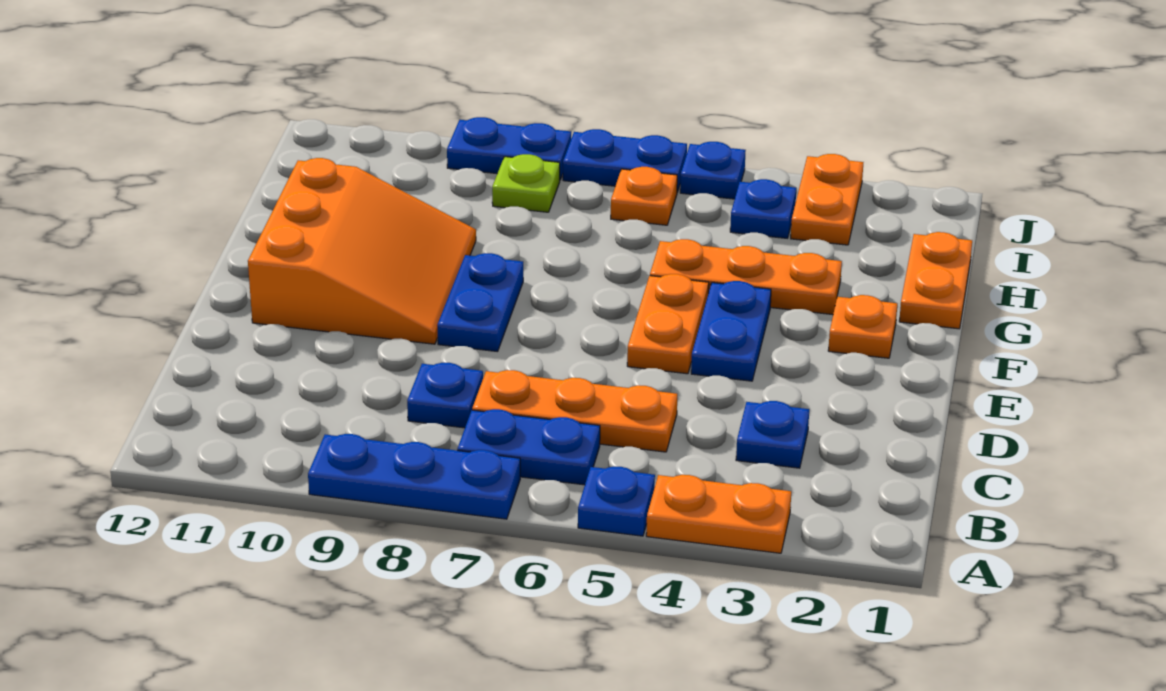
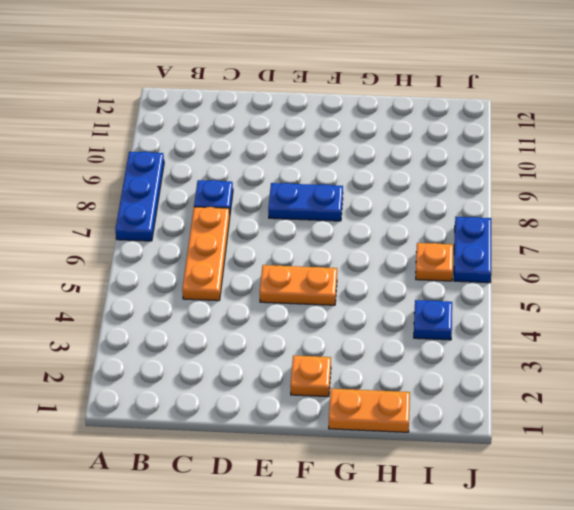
none -> orange 1x2 plate [646,475,791,553]
none -> blue 1x1 plate [578,467,655,536]
none -> blue 1x2 plate [457,409,600,485]

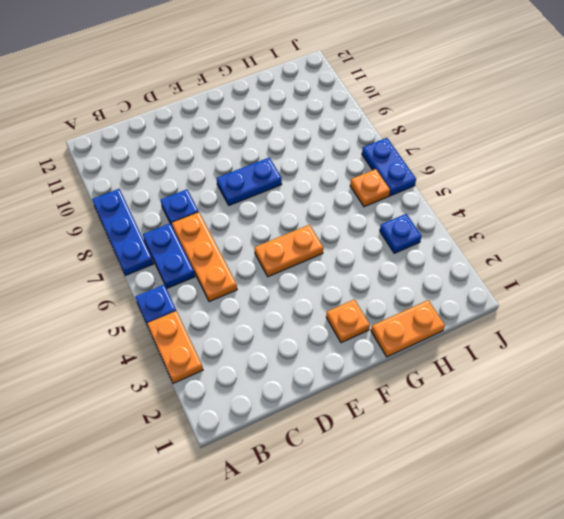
none -> blue 1x1 plate [736,401,809,468]
none -> blue 1x2 plate [691,281,771,381]
none -> orange 3x3 slope [248,158,476,344]

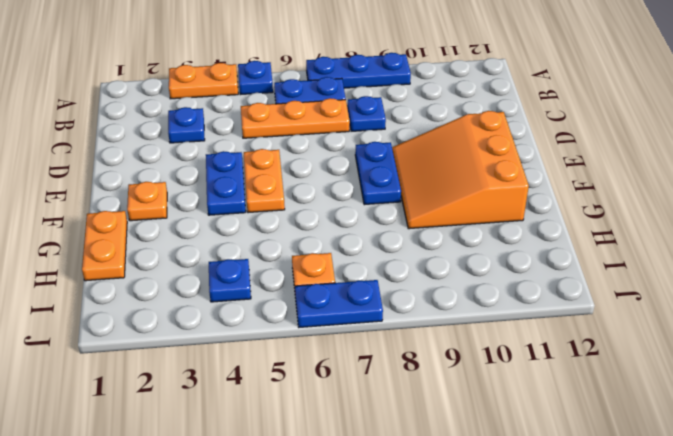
none -> orange 1x3 plate [650,239,842,315]
none -> orange 1x2 plate [791,154,863,245]
none -> lime 1x1 plate [492,154,560,212]

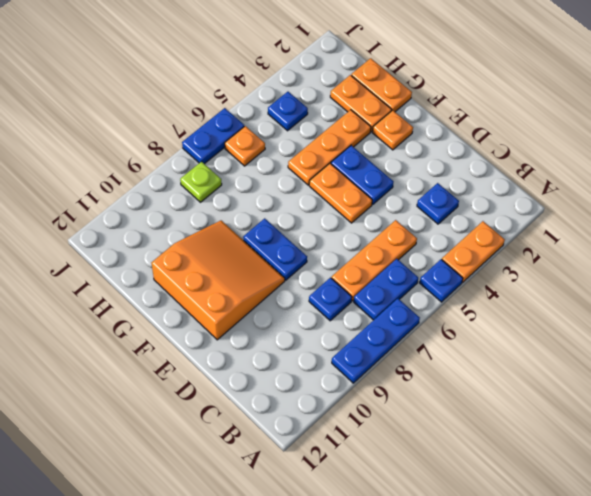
orange 1x2 plate [330,75,392,132] -> orange 1x2 plate moved to [791,154,863,245]
none -> blue 1x1 plate [680,142,746,199]
none -> blue 1x2 plate [447,117,571,180]

